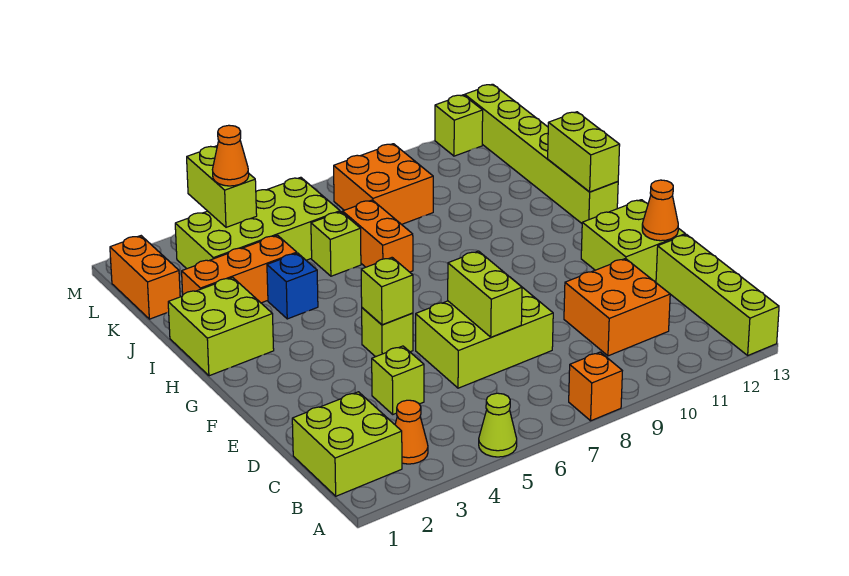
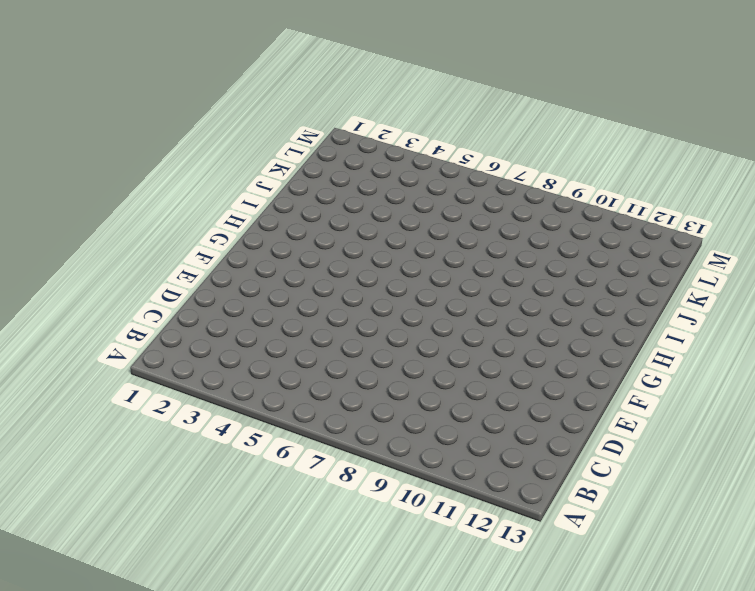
none -> lime 1x1 cone [479,393,517,457]
none -> orange 1x1 brick [569,352,622,421]
none -> lime 1x4 brick [656,235,779,355]

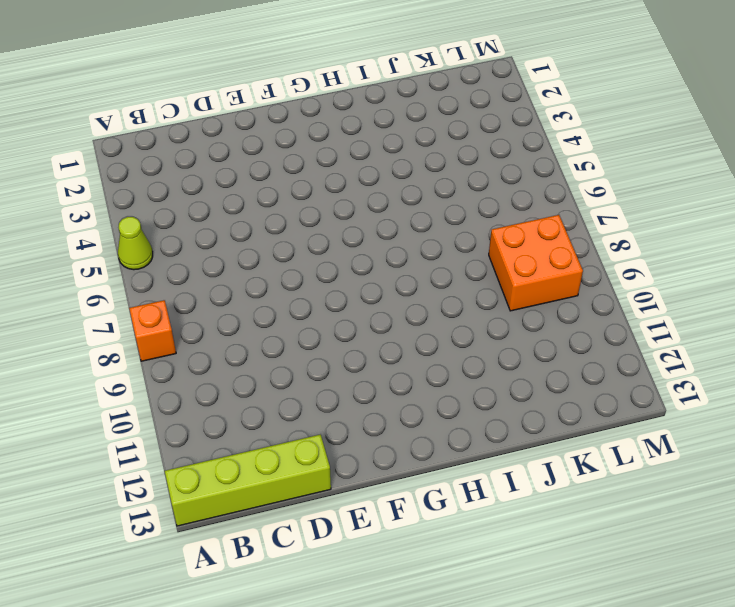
none -> lime 2x2 brick [292,392,402,496]
none -> orange 1x1 cone [395,400,428,464]
none -> orange 2x2 brick [564,259,670,356]

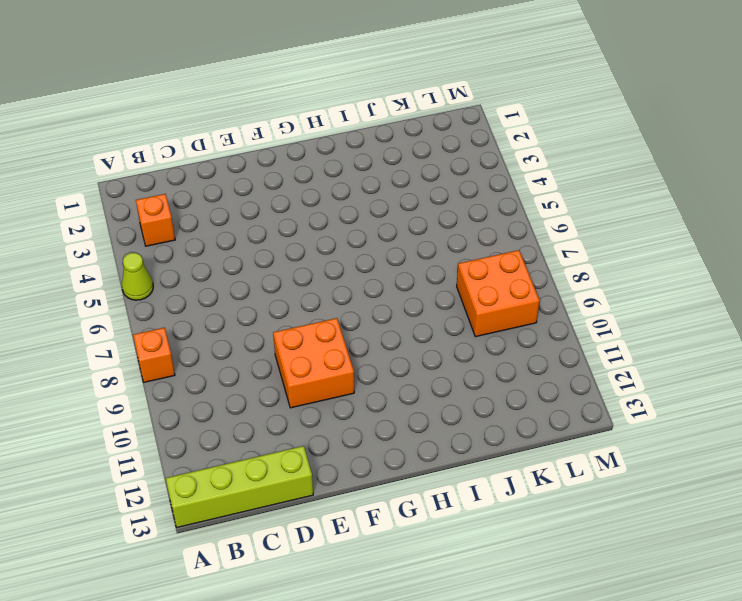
orange 1x1 brick [136,194,175,246] -> orange 1x1 cone [395,400,428,464]
orange 2x2 brick [273,318,354,408] -> orange 2x2 brick moved to [564,259,670,356]
none -> lime 2x2 brick [292,392,402,496]
none -> lime 1x1 brick [372,346,424,414]
none -> lime 2x3 brick [416,277,553,388]

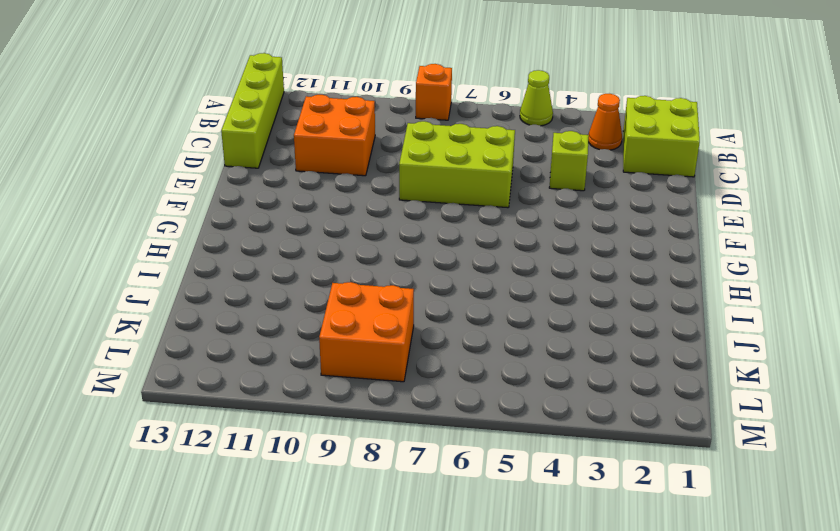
none -> lime 2x2 brick [581,200,685,282]
none -> lime 1x1 brick [362,308,413,357]
none -> lime 2x2 brick [168,277,274,376]

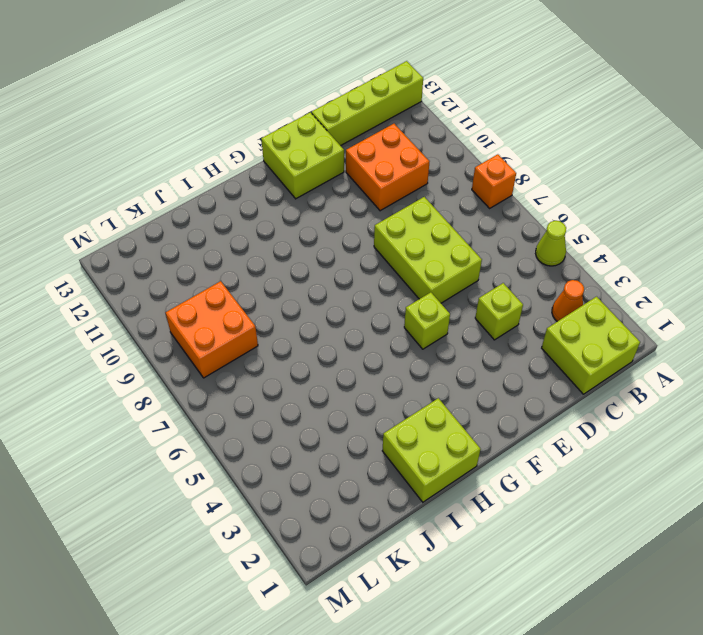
none -> lime 1x6 brick [465,84,618,223]
none -> blue 1x1 brick [267,253,318,319]
none -> orange 1x2 brick [343,200,413,272]

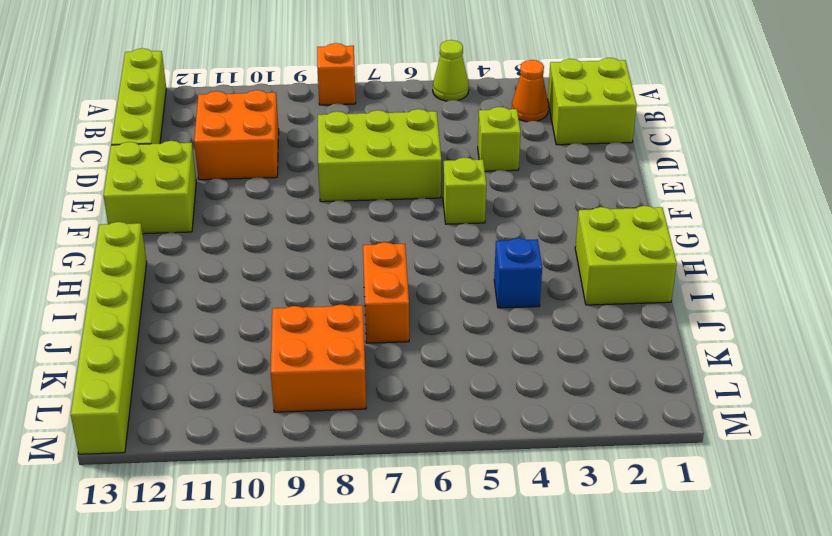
none -> orange 1x3 brick [182,235,297,303]
none -> lime 1x1 brick [311,212,361,276]
none -> orange 1x2 brick [110,236,180,319]

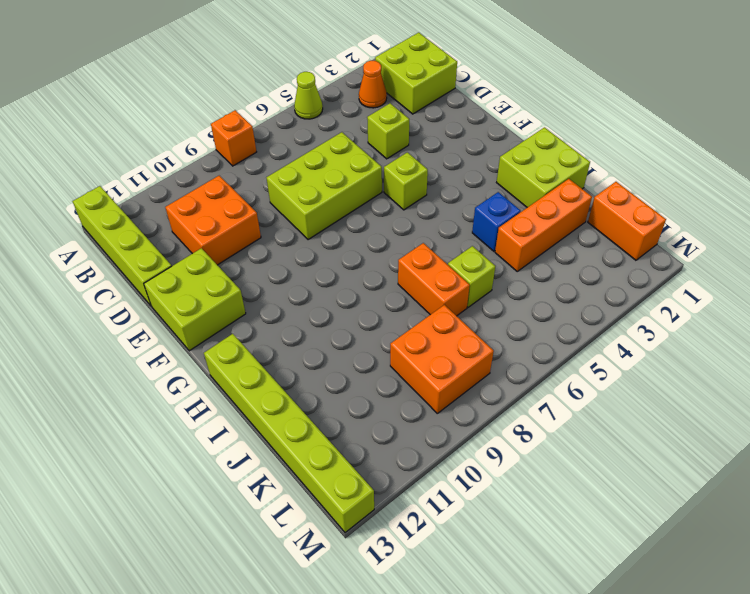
none -> lime 2x4 brick [175,177,340,269]
none -> lime 1x1 brick [435,95,483,156]
none -> lime 1x2 brick [448,251,522,337]

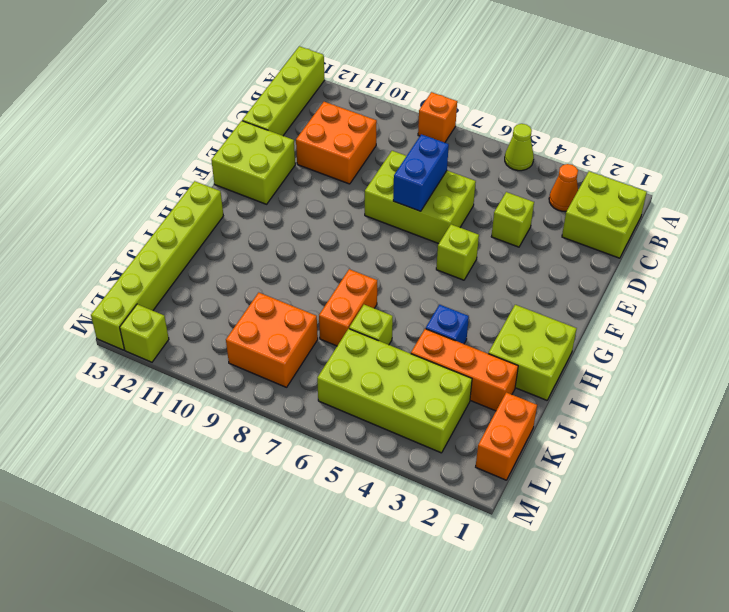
blue 1x2 brick [393,134,449,211] -> lime 1x2 brick [448,251,522,337]
none -> orange 1x1 cone [642,180,678,241]
none -> lime 1x1 brick [361,258,413,325]
none -> lime 1x2 brick [548,112,620,192]

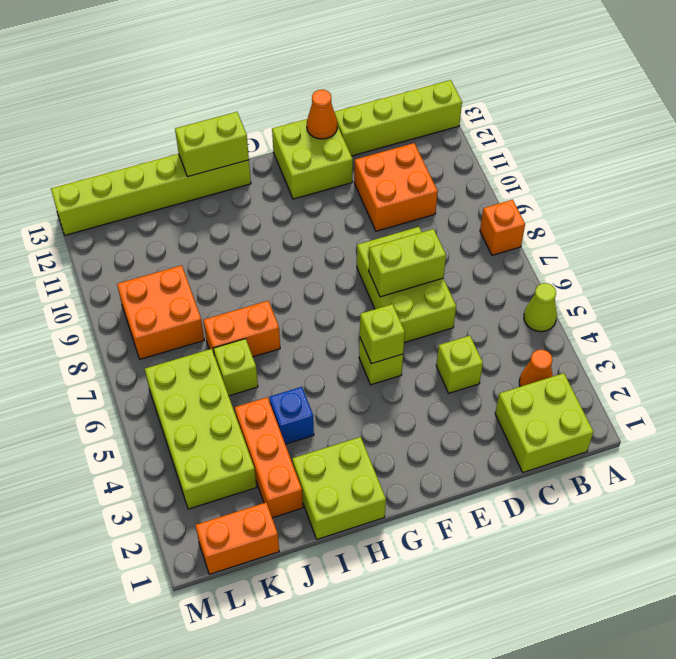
none -> lime 1x1 brick [435,95,483,156]
none -> lime 1x2 brick [187,146,257,227]
none -> orange 1x1 cone [212,125,249,186]

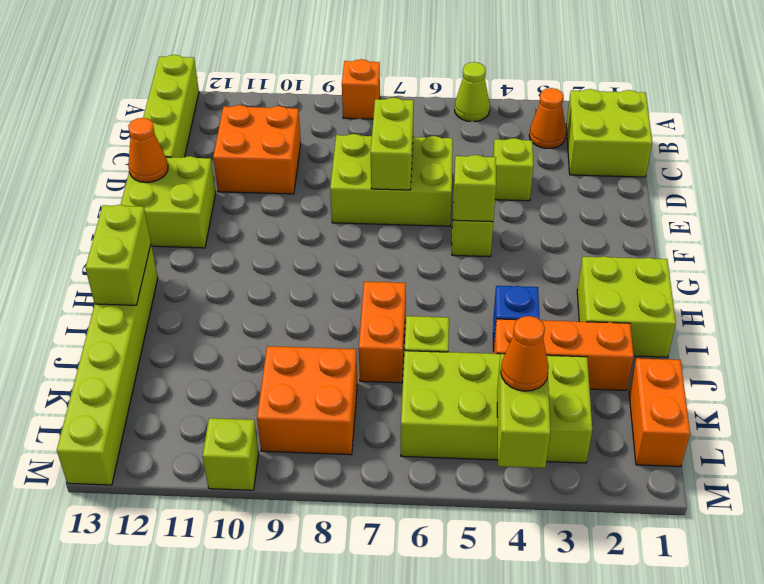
lime 1x1 brick [203,418,259,490] -> lime 1x1 brick moved to [435,95,483,156]

